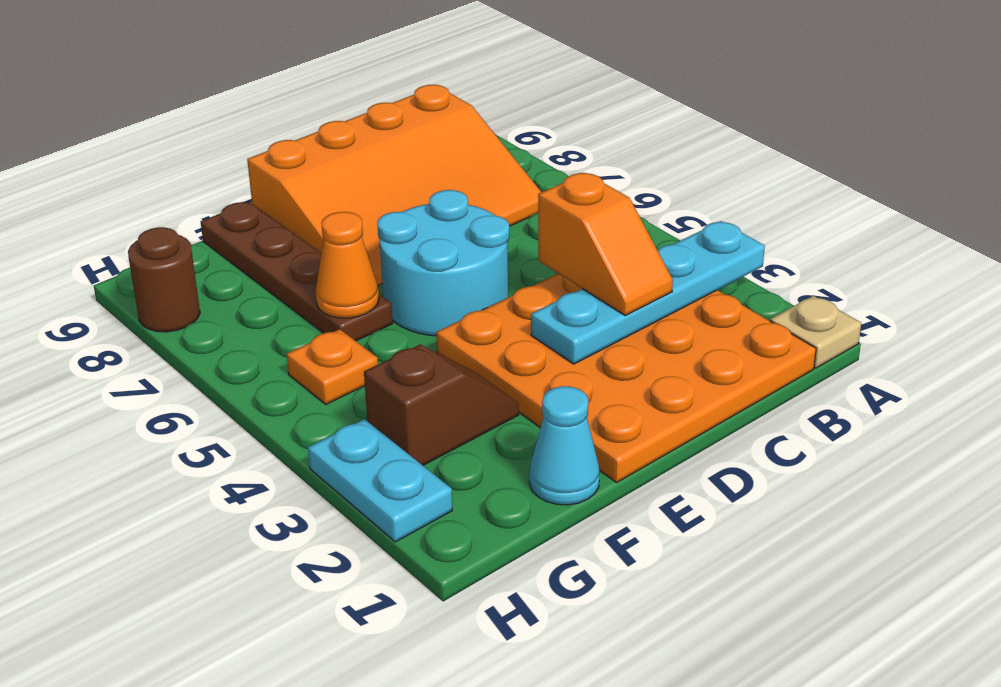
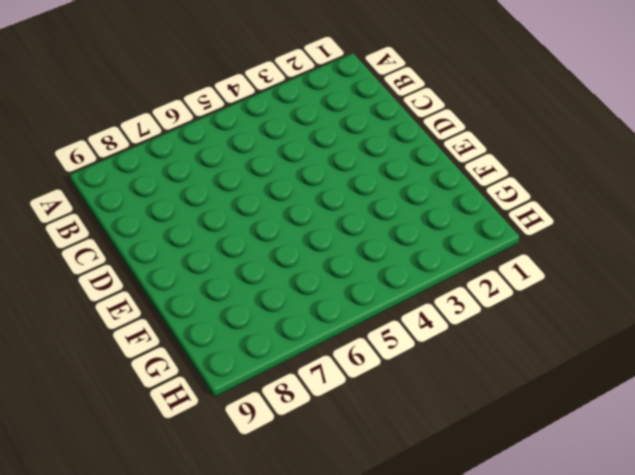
none -> tan 1x1 plate [770,296,861,368]
none -> orange 4x4 plate [436,274,816,483]
none -> orange 3x4 slope [247,85,541,286]

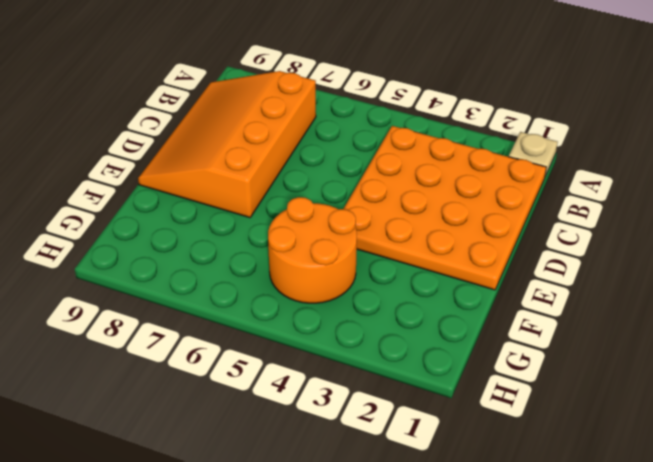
orange 3x4 slope [138,71,316,218] -> orange 3x4 slope turned to [247,85,541,286]
orange 2x2 round brick [268,197,357,303] -> orange 1x1 plate [287,329,378,404]
none -> cyan 2x2 round brick [377,190,509,336]
none -> cyan 1x1 cone [529,386,600,505]
none -> brown 1x2 slope [364,344,519,465]

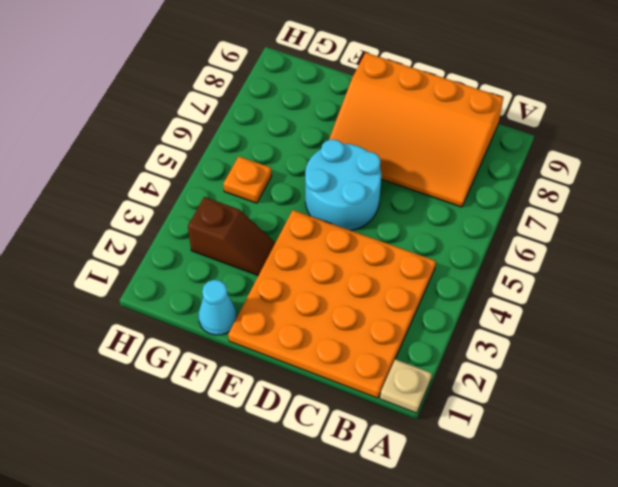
none -> brown 1x4 plate [201,202,393,341]
none -> cyan 1x2 plate [308,419,452,542]
none -> brown 1x1 round brick [128,227,200,332]

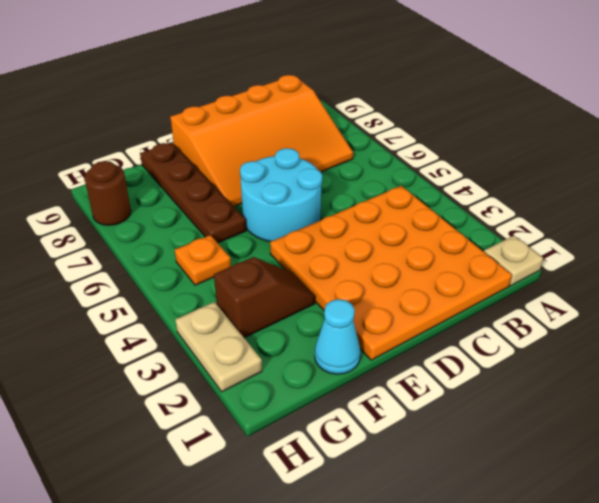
tan 1x2 plate [175,302,262,392] -> cyan 1x2 plate [308,419,452,542]
none -> cyan 1x4 plate [531,221,765,364]
none -> orange 1x1 cone [315,212,379,318]
none -> orange 1x2 slope [538,173,673,316]

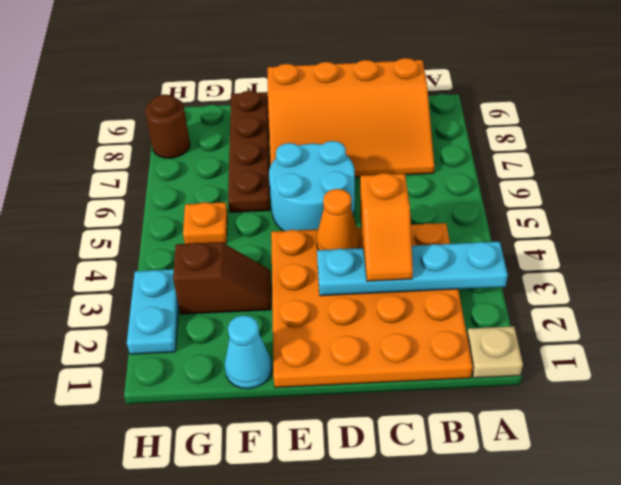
orange 1x1 cone [316,189,359,250] -> orange 1x1 cone moved to [315,212,379,318]

